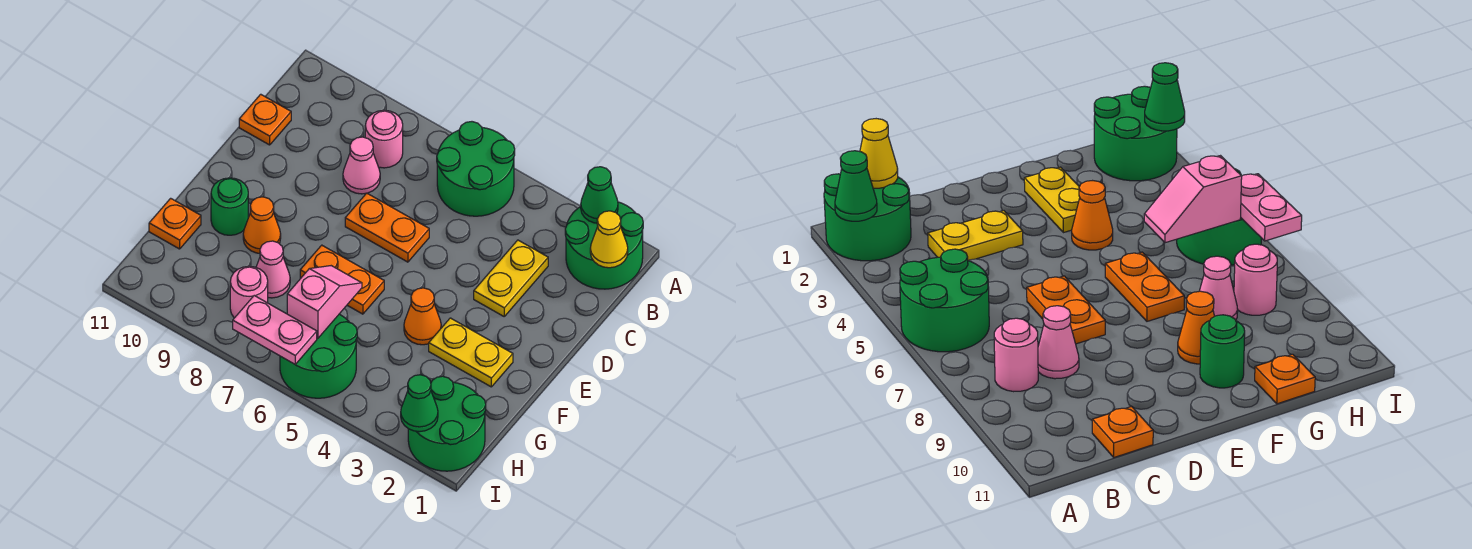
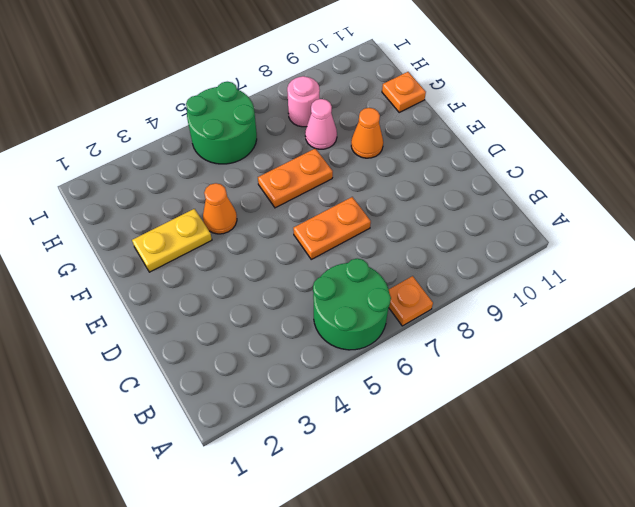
orange 1x1 plate [389,276,433,326] -> orange 1x1 plate moved to [239,94,291,145]
none -> green 2x2 round brick [565,202,643,289]
none -> pink 1x1 round brick [365,110,403,168]
none -> yellow 1x2 plate [474,240,548,316]

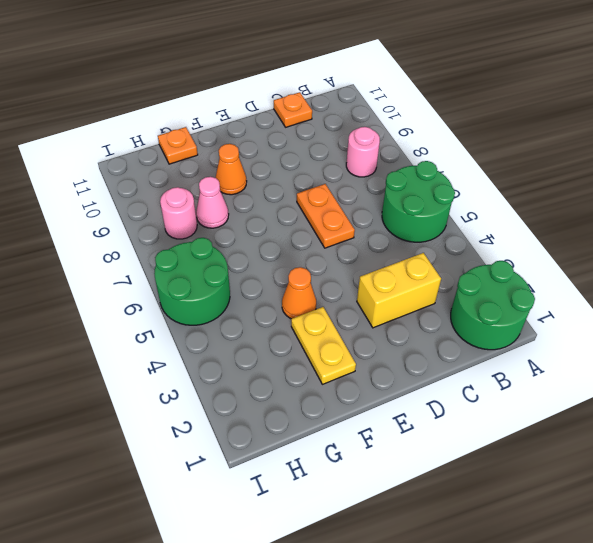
yellow 1x2 brick [357,253,441,328] -> yellow 1x2 plate [474,240,548,316]
none -> pink 1x1 cone [343,137,380,194]
none -> orange 1x2 plate [300,245,384,314]
none -> green 1x1 round brick [211,178,248,235]

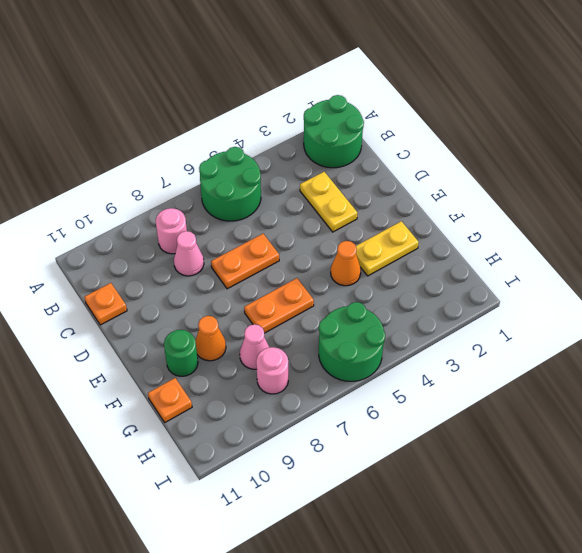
none -> green 2x2 round brick [408,376,486,471]
none -> green 1x1 cone [581,167,618,223]
none -> yellow 1x1 cone [590,211,628,268]

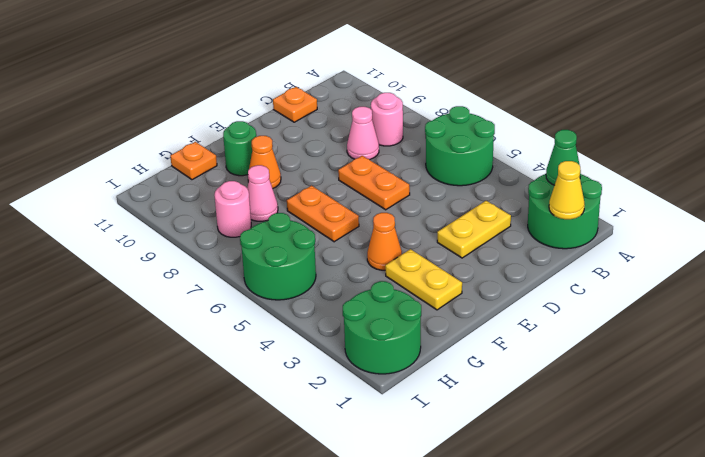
none -> pink 1x2 slope [287,266,362,338]
none -> green 1x1 cone [401,375,438,432]
none -> pink 1x2 plate [233,296,317,364]

